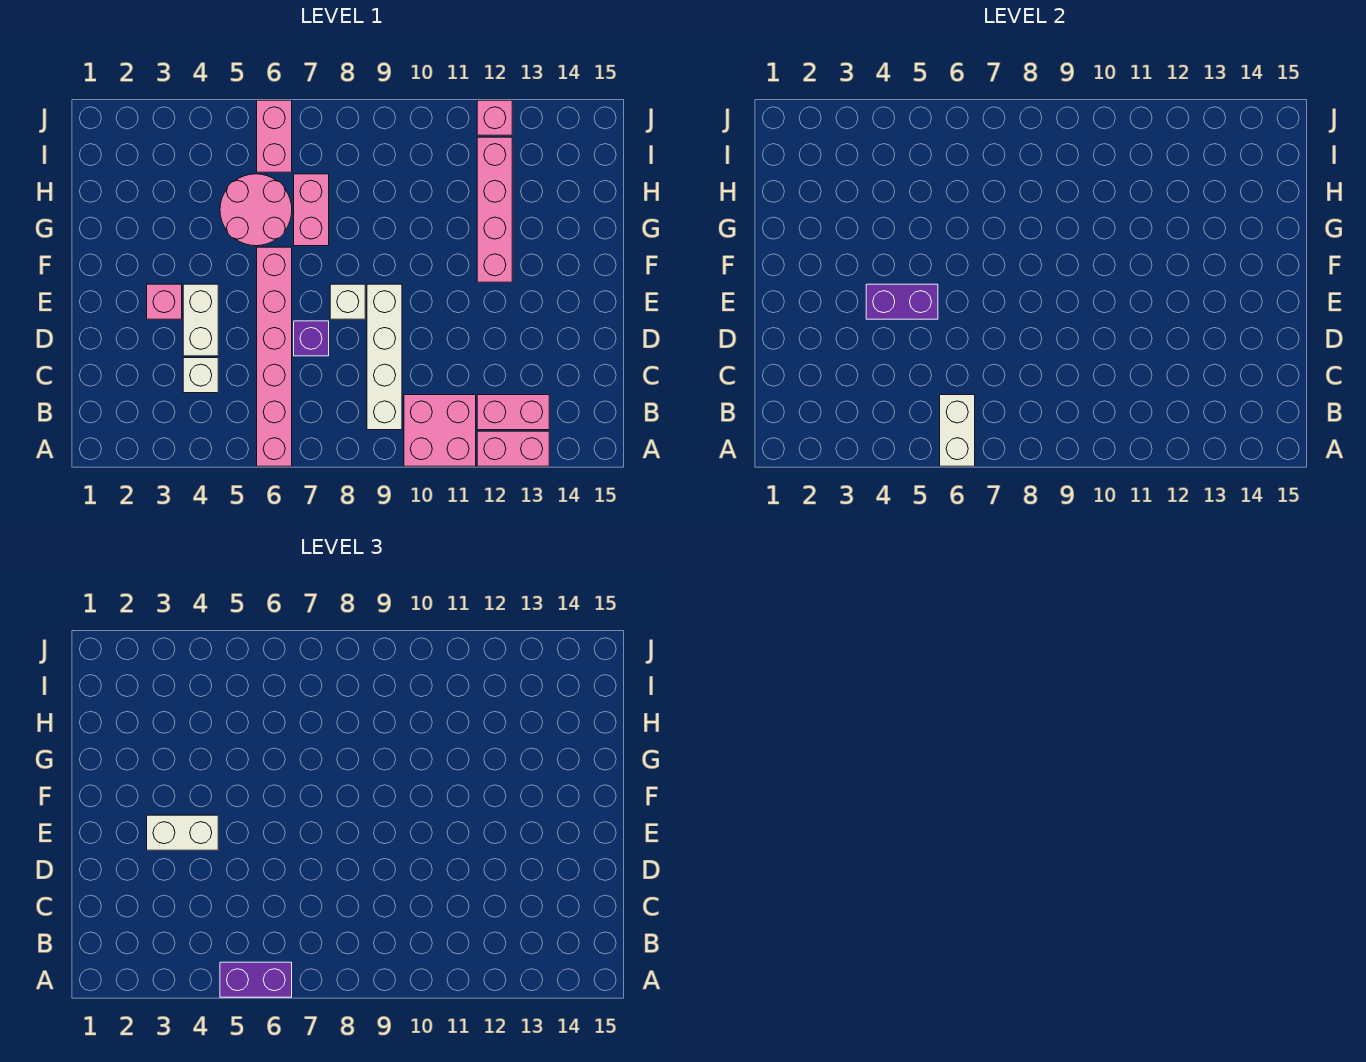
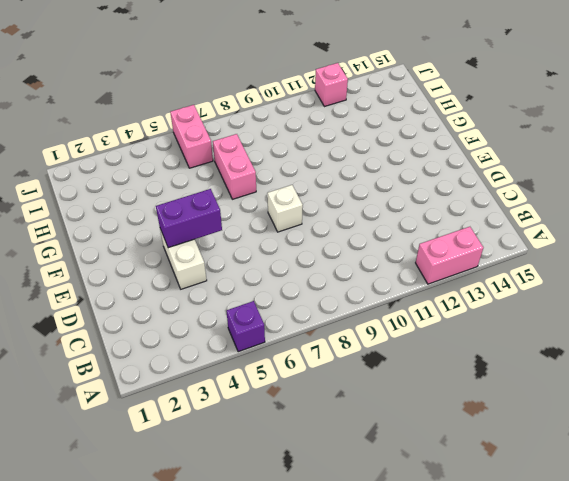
purple 1x1 brick [226,301,265,352] -> purple 1x1 brick moved to [294,321,329,356]
none -> pink 1x6 brick [257,247,292,466]
none -> pink 2x2 brick [404,395,476,466]
none -> white 1x4 brick [367,284,402,430]

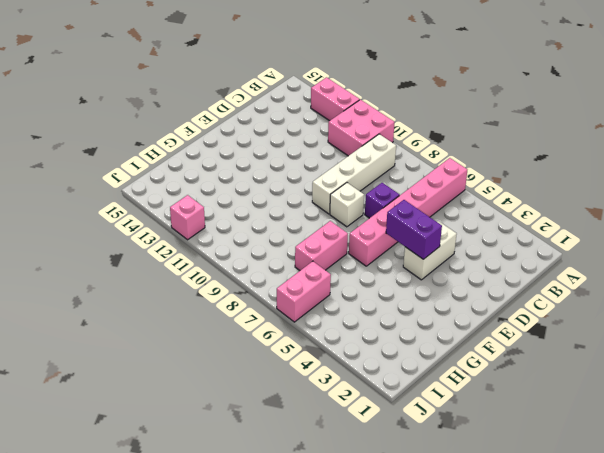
none -> pink 1x2 brick [477,395,549,430]
none -> white 1x1 brick [183,358,218,393]
none -> pink 1x1 brick [147,284,182,319]

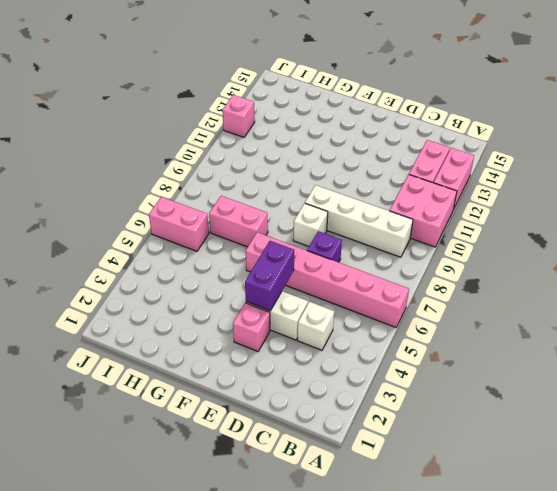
none -> pink 1x4 brick [477,137,512,282]
none -> pink 2x2 round brick [220,174,292,246]
none -> white 1x2 brick [940,395,975,466]

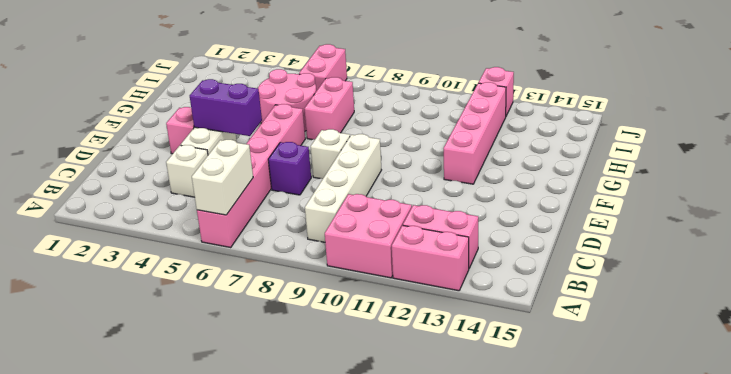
none -> purple 1x2 brick [220,962,292,997]
none -> white 1x2 brick [147,815,218,850]

